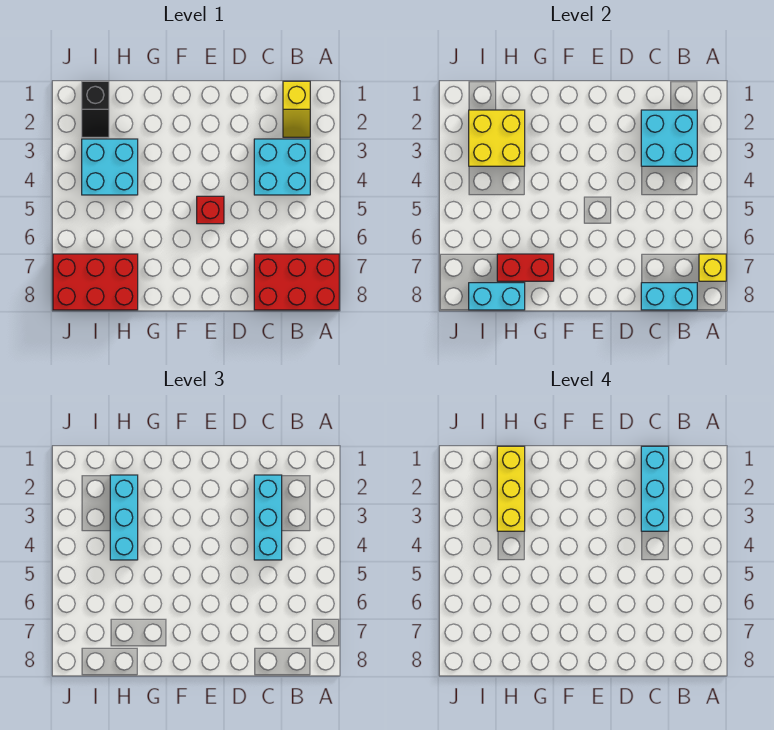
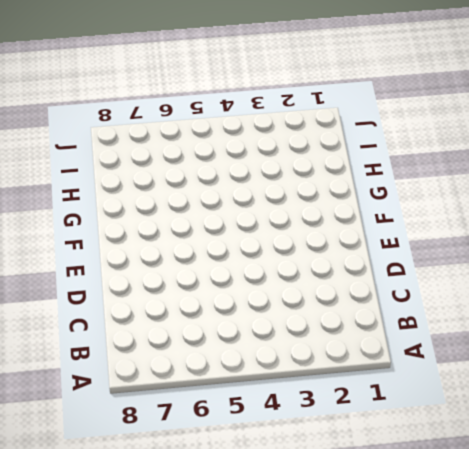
none -> red 2x3 brick [254,254,339,310]
none -> yellow 1x2 slope [283,81,310,137]
none -> cyan 2x2 brick [254,139,310,195]

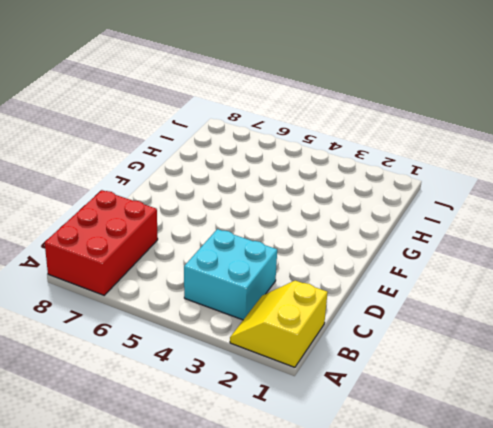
yellow 2x2 slope [230,281,328,367] -> yellow 1x2 slope [283,81,310,137]
none -> red 1x1 brick [197,196,224,224]
none -> cyan 2x2 brick [82,139,138,195]
none -> red 2x3 brick [53,254,138,310]

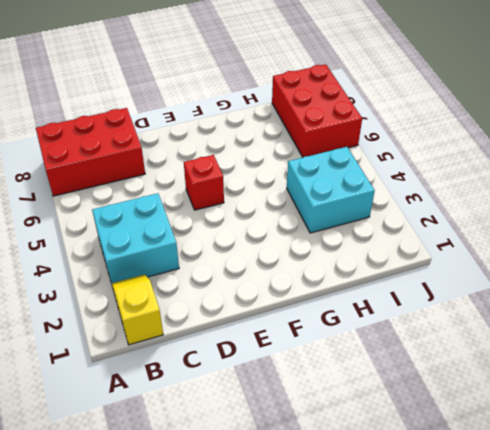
red 2x3 brick [272,64,362,157] -> red 2x3 brick turned to [53,254,138,310]
none -> black 1x2 slope [82,81,109,137]
none -> yellow 1x1 brick [699,254,726,281]
none -> cyan 2x2 brick [641,110,697,166]

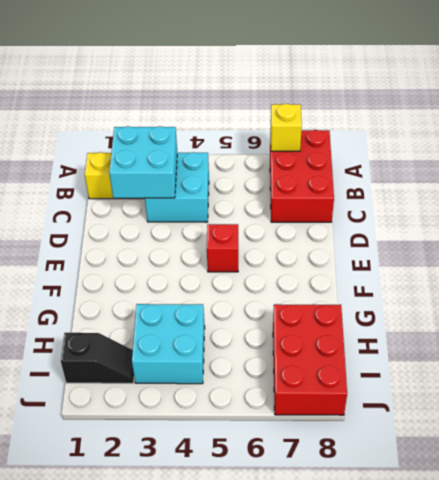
none -> cyan 1x2 brick [641,283,697,310]
none -> red 1x2 brick [497,254,554,281]
none -> yellow 2x2 brick [469,110,525,166]

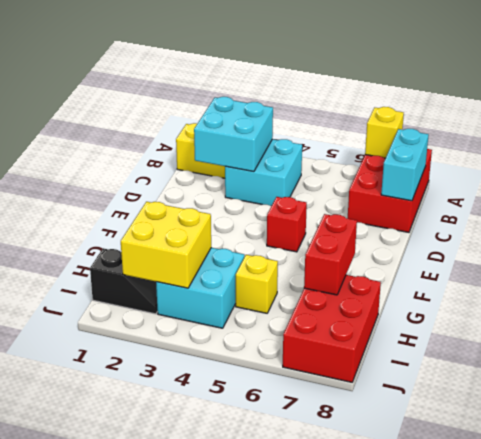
yellow 1x1 brick [236,255,278,313] -> none
none -> cyan 1x2 brick [469,283,525,310]
none -> cyan 1x3 brick [254,475,282,560]
none -> cyan 1x3 brick [110,475,138,560]

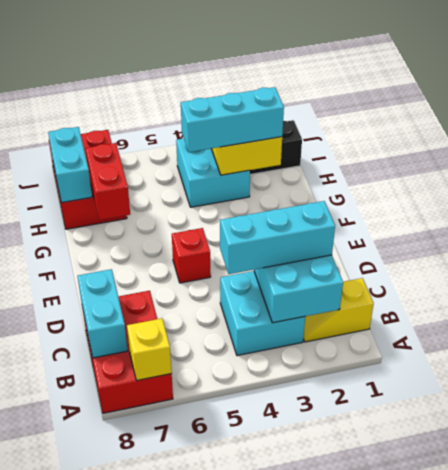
none -> cyan 1x3 brick [641,446,669,531]
none -> yellow 1x3 brick [497,446,525,531]

